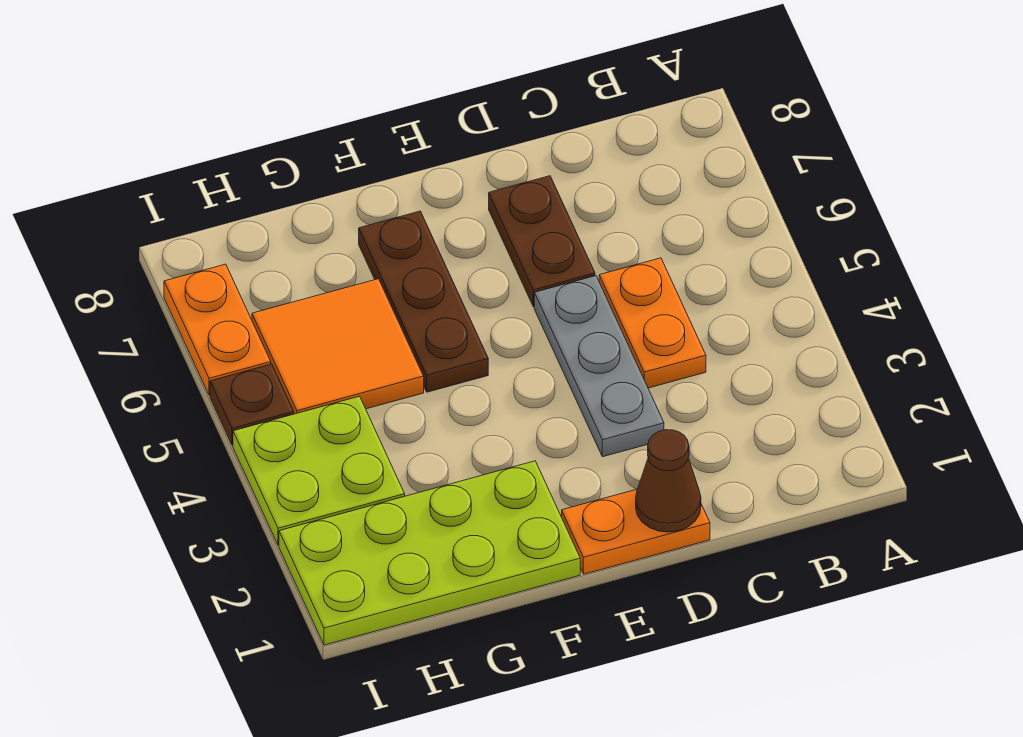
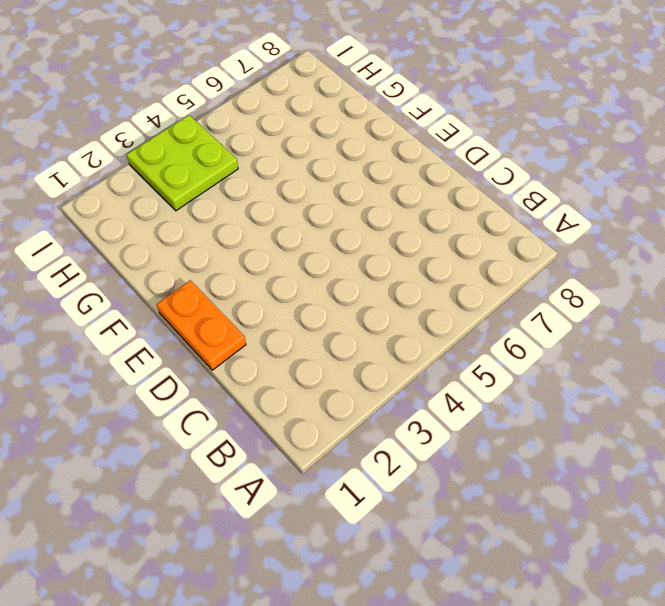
none -> orange 1x2 plate [599,258,706,388]
none -> grey 1x3 plate [534,276,664,457]

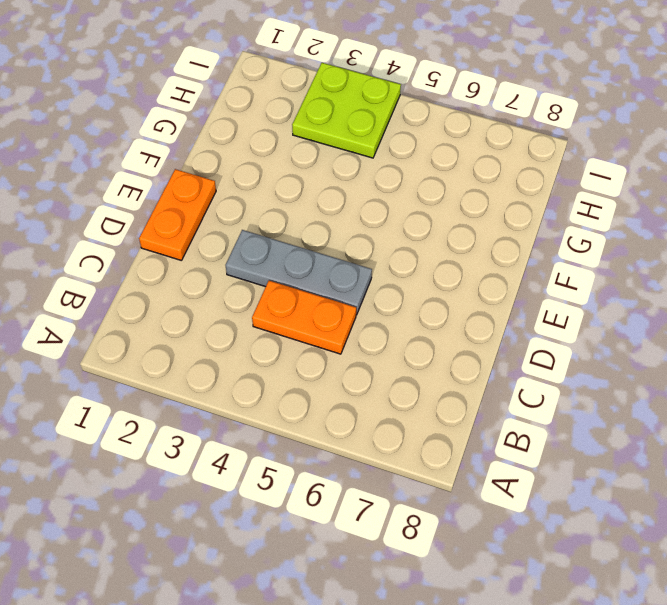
none -> brown 1x2 plate [489,176,595,307]
none -> lime 2x4 plate [279,461,580,645]

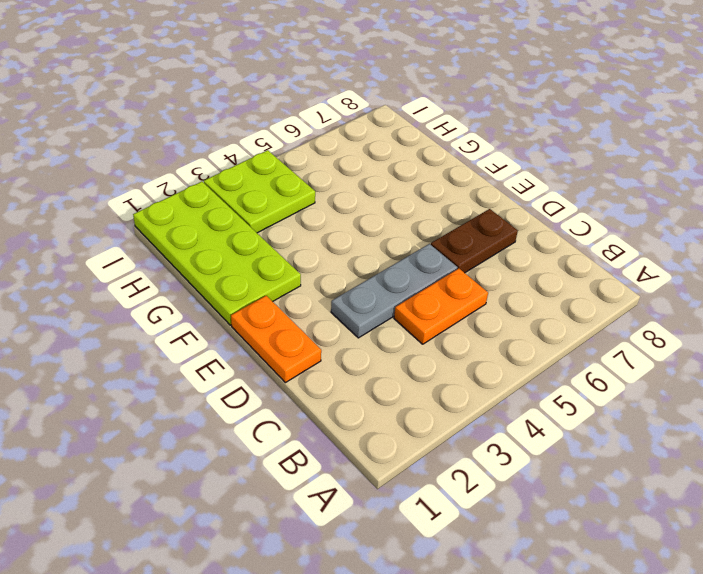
none -> brown 1x3 plate [359,211,488,392]
none -> orange 2x2 tile [252,279,424,414]

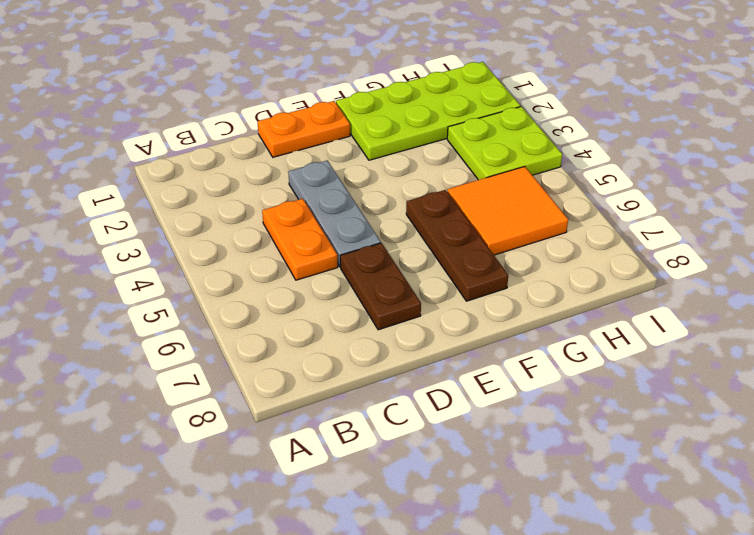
none -> brown 1x1 plate [210,364,294,445]
none -> orange 1x2 plate [164,264,271,395]

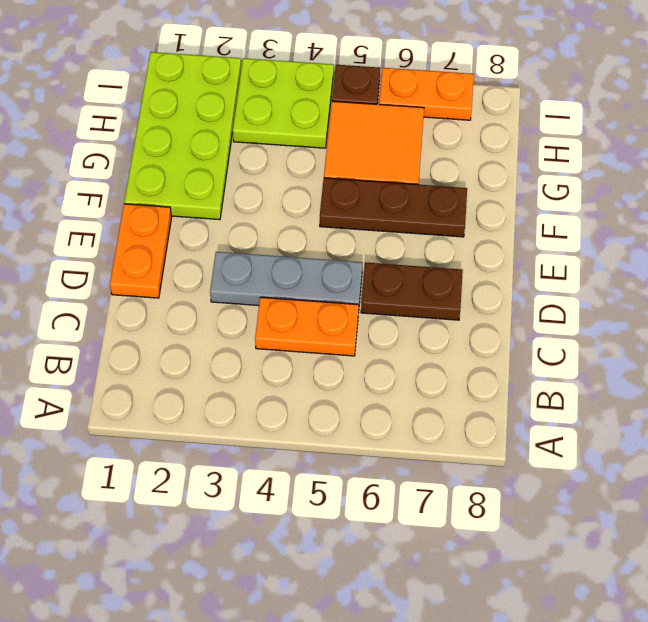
none -> brown 1x1 cone [636,430,701,532]

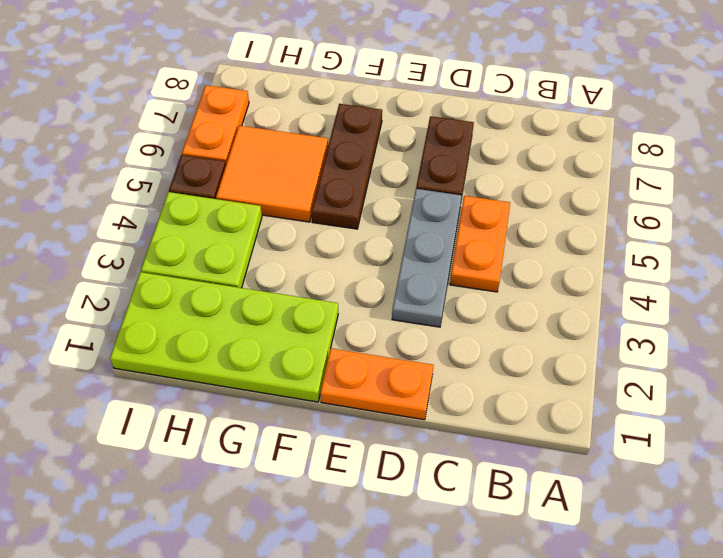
none -> brown 1x1 cone [636,430,701,532]

